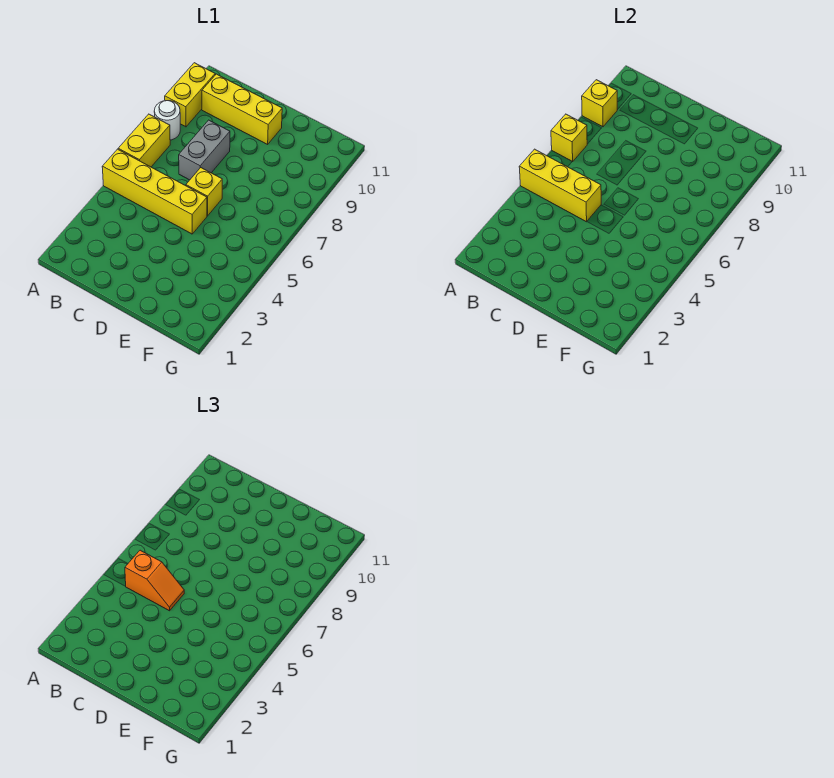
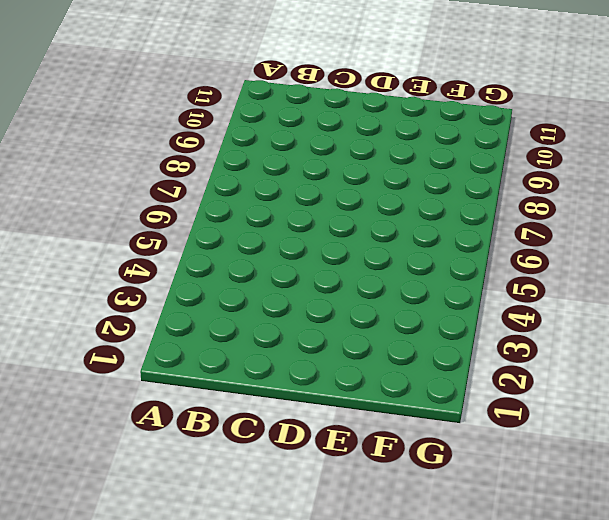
none -> yellow 1x4 brick [102,149,207,234]
none -> yellow 1x2 brick [118,114,170,167]

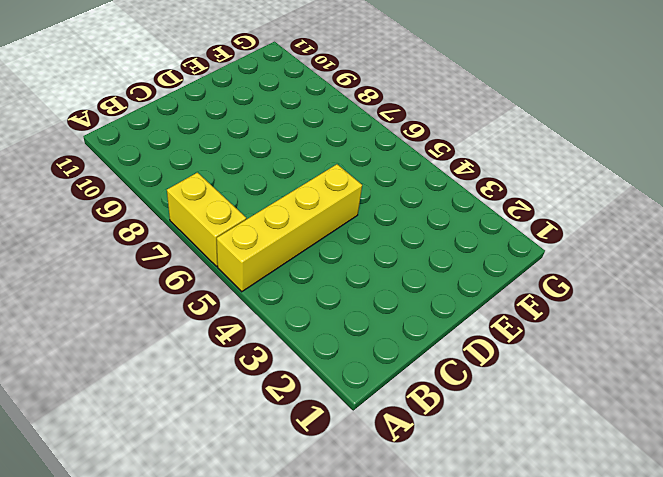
none -> white 1x1 round brick [154,101,180,140]
none -> yellow 1x2 brick [165,63,215,127]

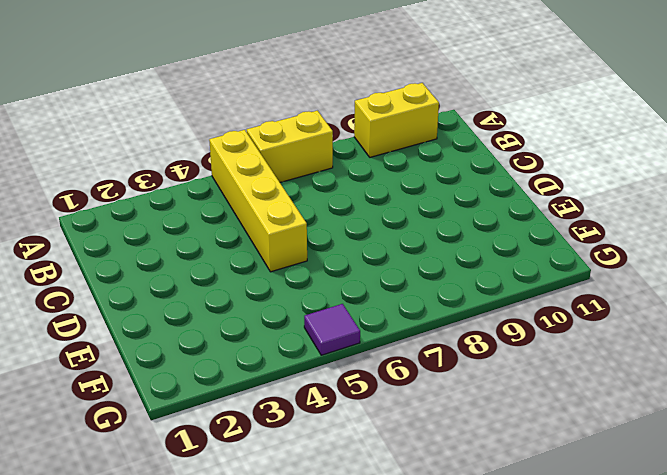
purple 1x1 tile [304,304,360,355] -> none
none -> white 1x1 round brick [154,101,180,140]
none -> yellow 1x3 brick [202,74,282,144]

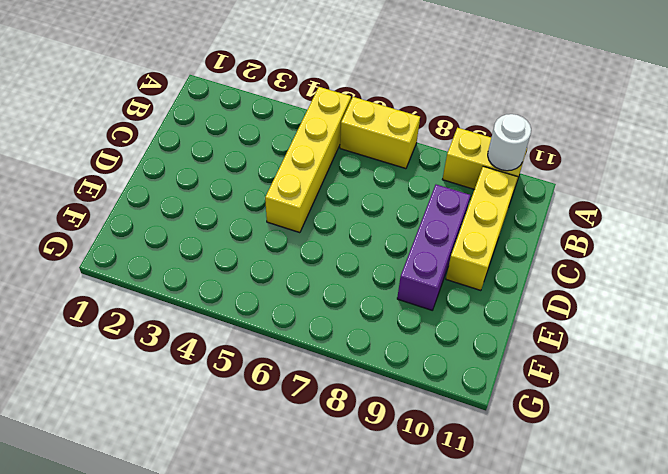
white 1x1 round brick [488,114,531,171] -> white 1x1 round brick moved to [154,101,180,140]
purple 1x3 brick [397,185,470,310] -> none
none -> grey 1x2 brick [179,120,230,180]
none -> yellow 1x1 brick [186,168,222,216]

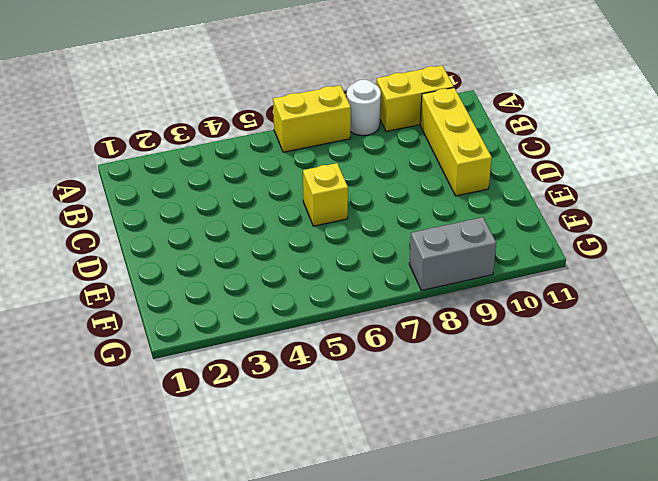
grey 1x2 brick [409,217,496,291] -> grey 1x2 brick moved to [179,120,230,180]
none -> yellow 1x4 brick [102,149,207,234]
none -> yellow 1x3 brick [519,149,601,222]

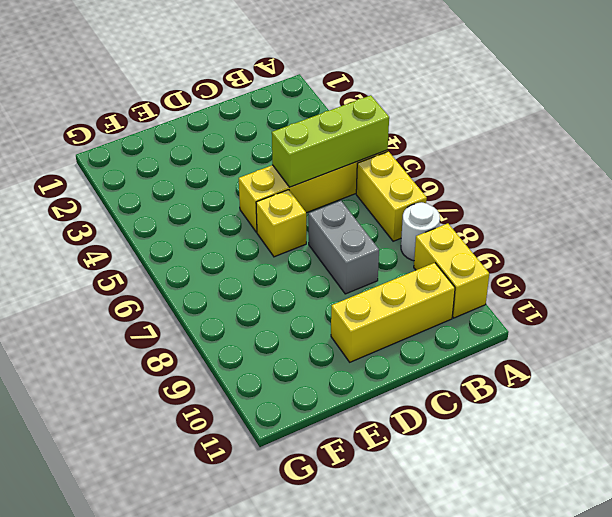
lime 1x3 brick [272,95,389,187] -> yellow 1x3 brick [519,149,601,222]
none -> yellow 1x1 brick [551,114,587,162]
none -> yellow 1x1 brick [582,80,617,127]

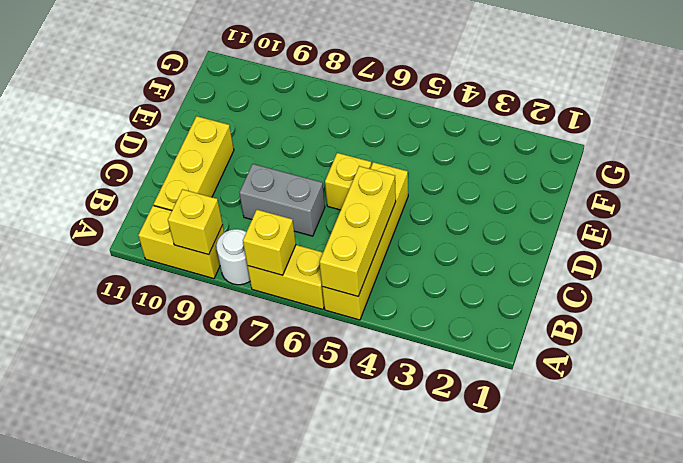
none -> orange 1x2 slope [125,550,184,611]

